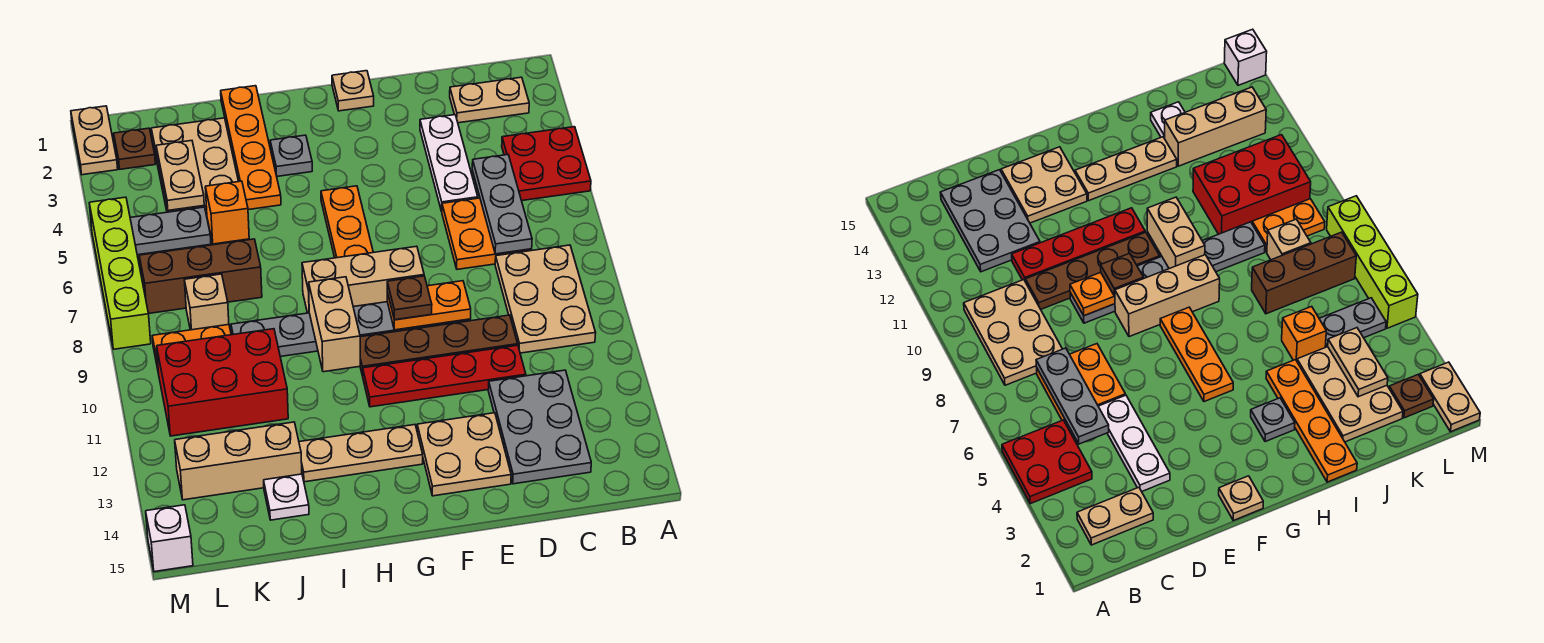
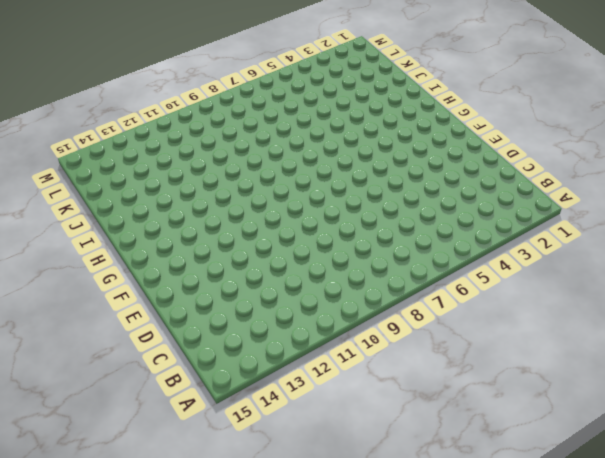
none -> red 2x2 plate [502,127,591,201]
none -> tan 1x2 plate [450,77,529,123]
none -> tan 2x3 plate [495,245,596,353]
none -> orange 2x2 plate [442,198,532,269]

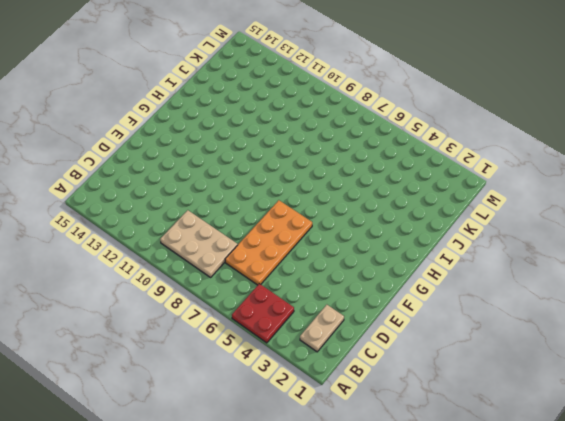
orange 2x4 plate [225,200,312,285] -> orange 2x2 plate [442,198,532,269]
none -> grey 2x3 plate [488,370,591,484]
none -> white 1x3 plate [420,115,478,211]
none -> brown 1x4 plate [360,315,518,376]
none -> red 1x4 plate [363,345,526,407]

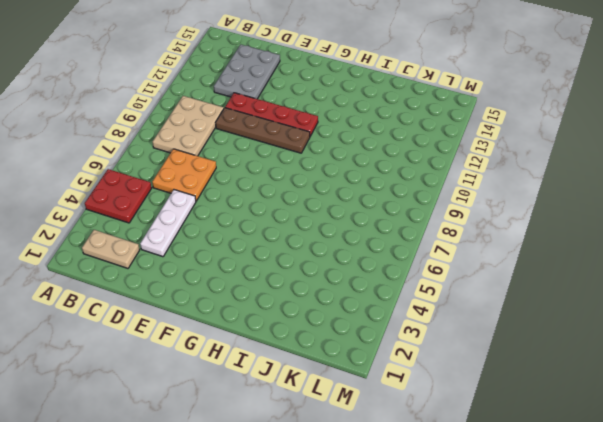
none -> grey 1x6 plate [231,302,471,357]
none -> tan 2x2 plate [417,413,511,496]
none -> tan 1x1 plate [332,71,374,111]
none -> tan 1x3 brick [302,246,424,313]

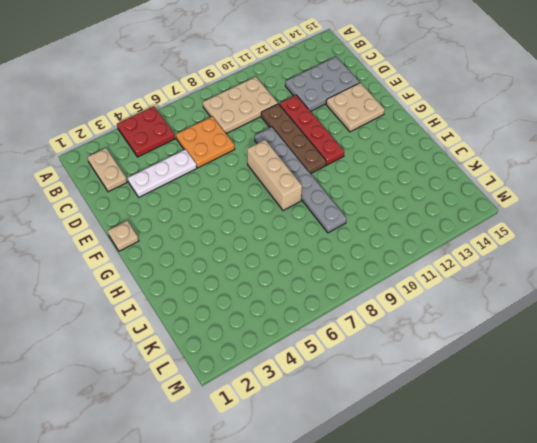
none -> orange 1x3 plate [321,186,373,258]
none -> tan 1x3 plate [299,425,423,482]
none -> grey 1x1 plate [270,135,312,176]
none -> orange 1x4 plate [221,86,281,210]

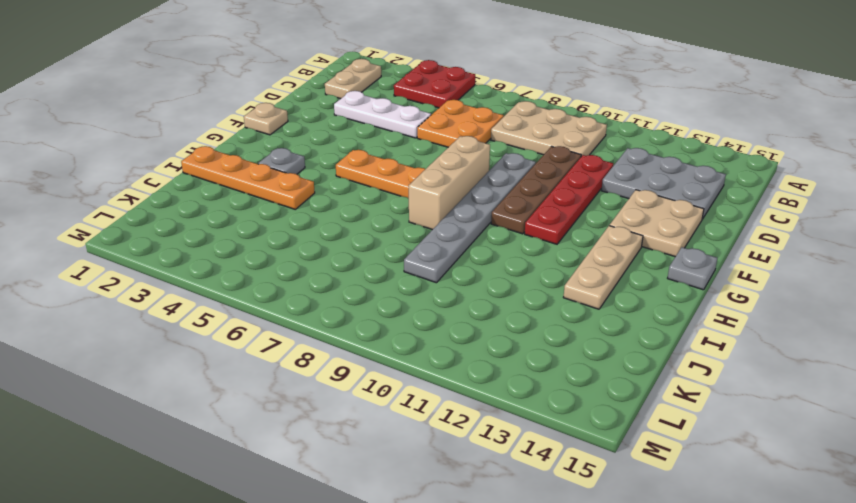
grey 1x1 plate [668,247,717,290] -> none
none -> tan 2x3 plate [151,118,239,215]
none -> orange 1x1 brick [205,181,249,244]
none -> brown 1x3 brick [139,239,262,314]
none -> red 2x3 brick [157,329,288,436]

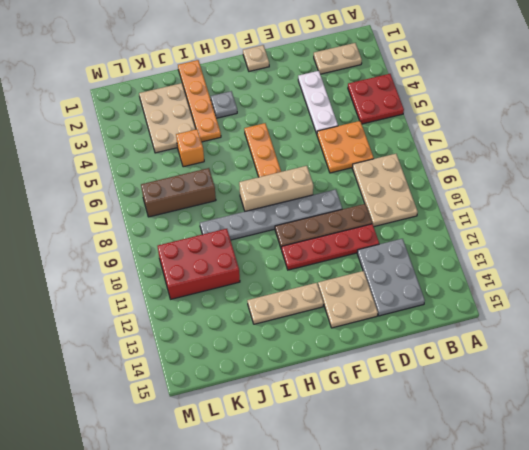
none -> tan 1x3 brick [175,422,302,500]
none -> white 1x1 plate [264,474,309,520]
none -> grey 1x2 plate [130,207,211,255]
none -> tan 1x1 brick [184,274,229,330]

